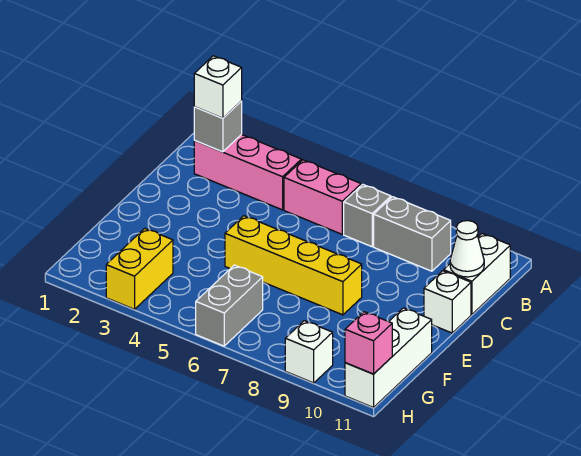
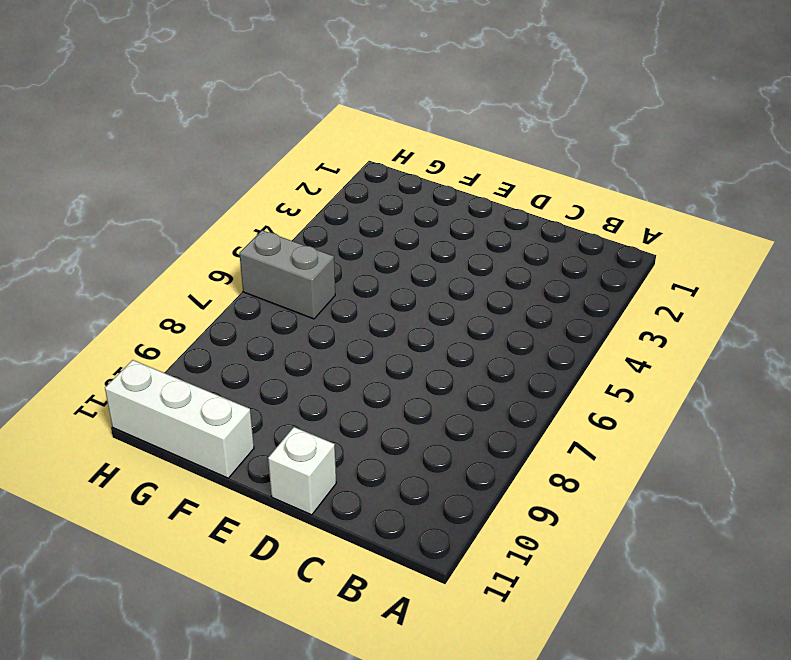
none -> pink 1x3 brick [194,134,301,210]
none -> pink 1x2 brick [284,160,361,234]
none -> grey 1x1 brick [344,184,391,247]

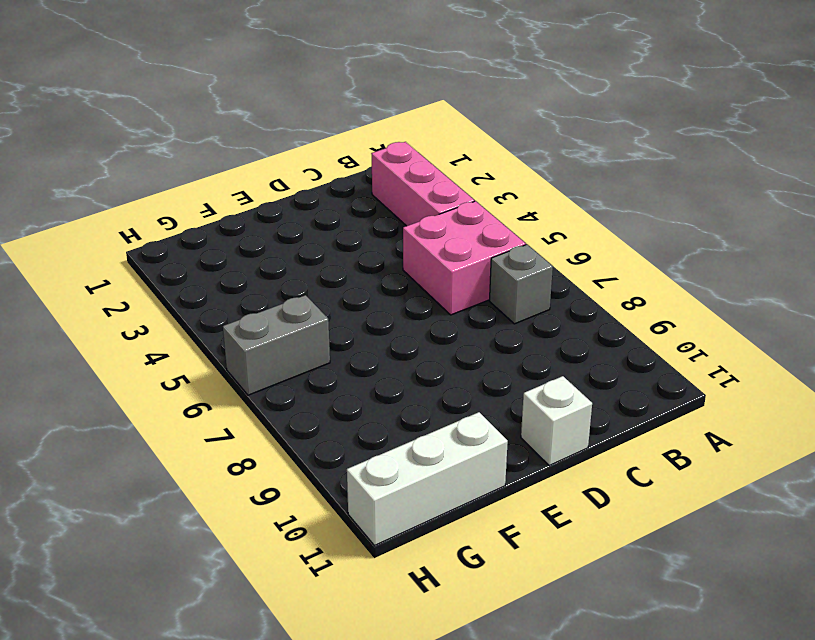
pink 2x2 brick [403,201,526,315] -> pink 1x2 brick [284,160,361,234]
none -> grey 1x2 brick [374,197,451,271]
none -> white 1x2 brick [444,234,510,314]
none -> yellow 1x4 brick [225,216,362,315]

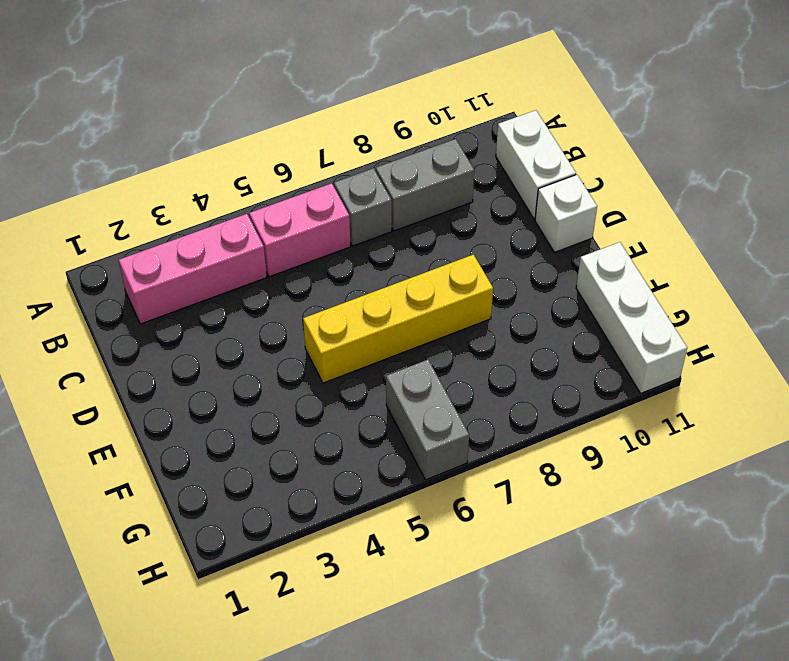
none -> yellow 1x2 brick [106,228,173,309]
none -> white 1x1 brick [285,321,333,383]
none -> grey 1x1 brick [194,101,242,152]

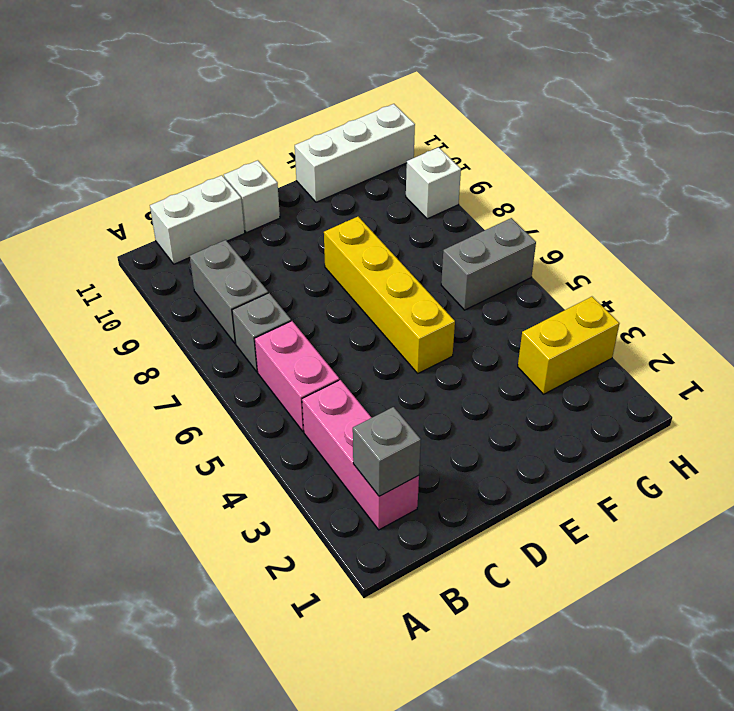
none -> white 1x1 cone [450,221,484,277]
none -> pink 1x1 brick [345,312,392,374]
none -> white 1x1 brick [194,56,242,118]

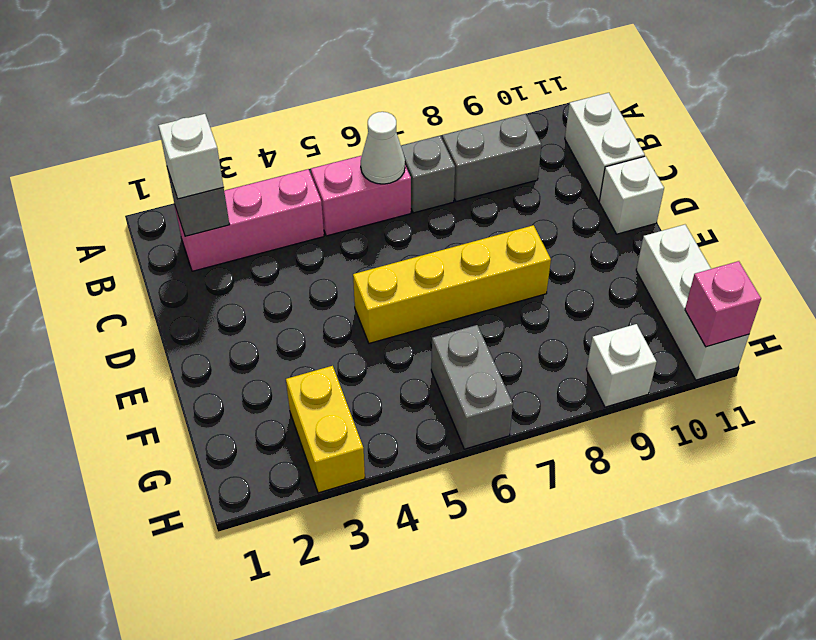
white 1x1 cone [361,112,405,184] -> white 1x1 cone moved to [450,221,484,277]

